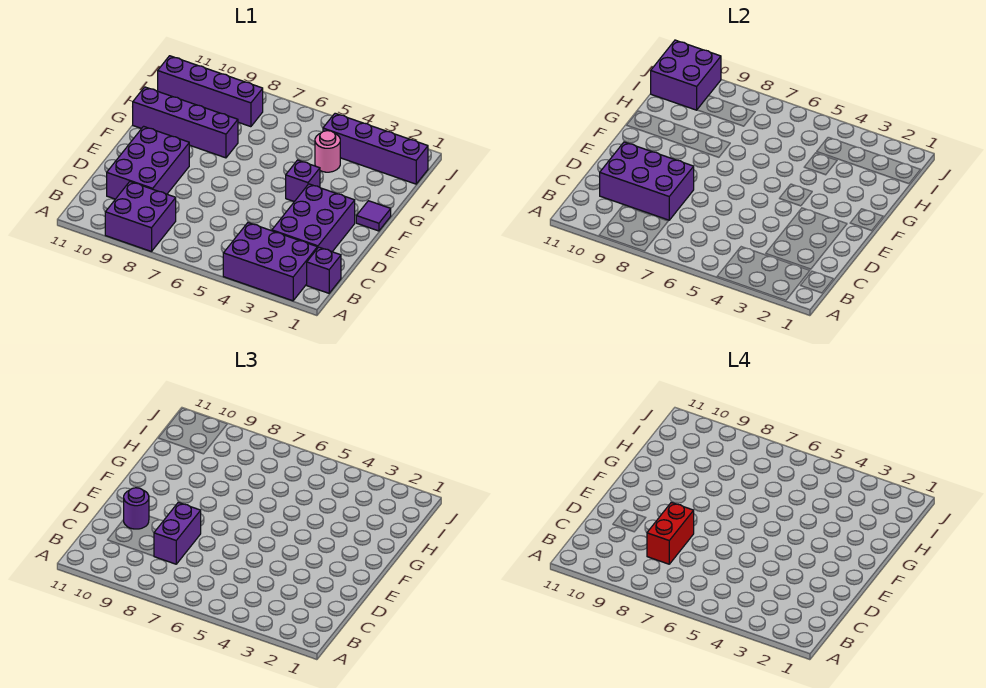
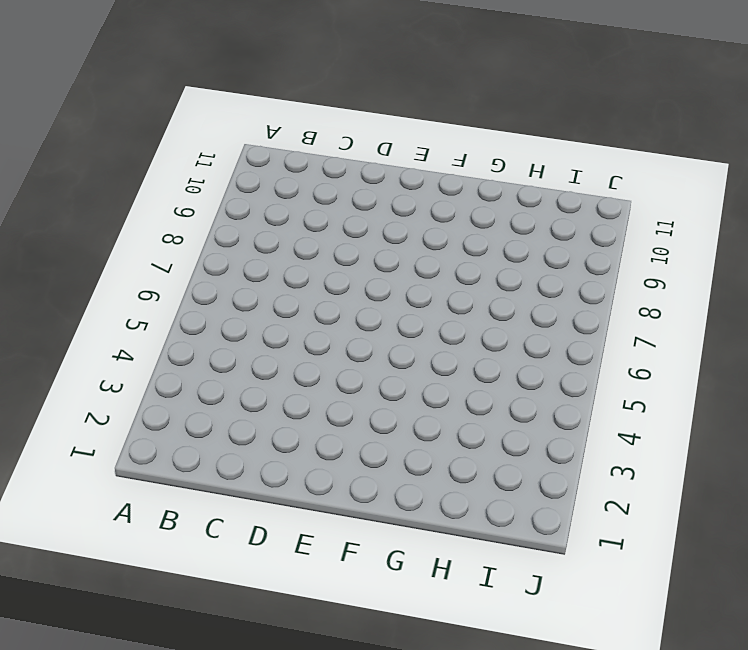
none -> purple 2x3 brick [223,223,317,301]
none -> purple 2x2 brick [105,182,176,252]
none -> purple 1x1 brick [307,247,341,293]

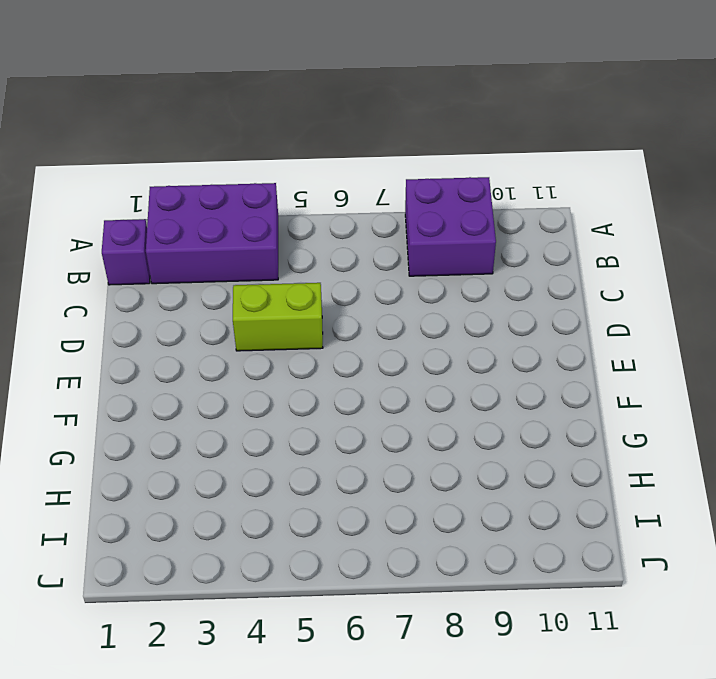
lime 1x2 brick [233,283,323,351] -> none
none -> purple 2x3 brick [272,184,355,252]
none -> purple 2x3 brick [107,126,189,199]
none -> purple 1x1 tile [356,201,391,231]

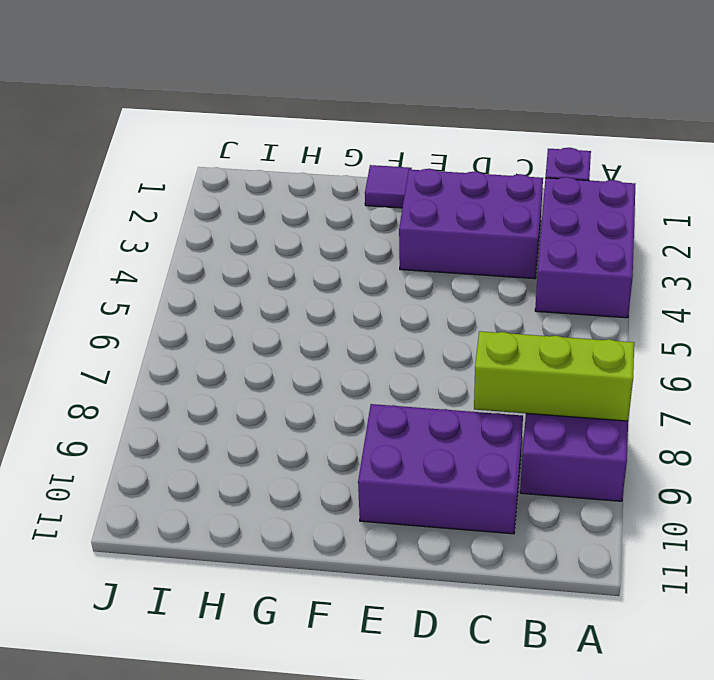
lime 1x3 brick [474,331,634,421] -> purple 2x3 brick [600,142,694,220]
none -> purple 1x1 brick [286,160,320,202]
none -> purple 1x4 brick [133,87,238,158]
none -> pink 1x1 round brick [315,131,340,172]

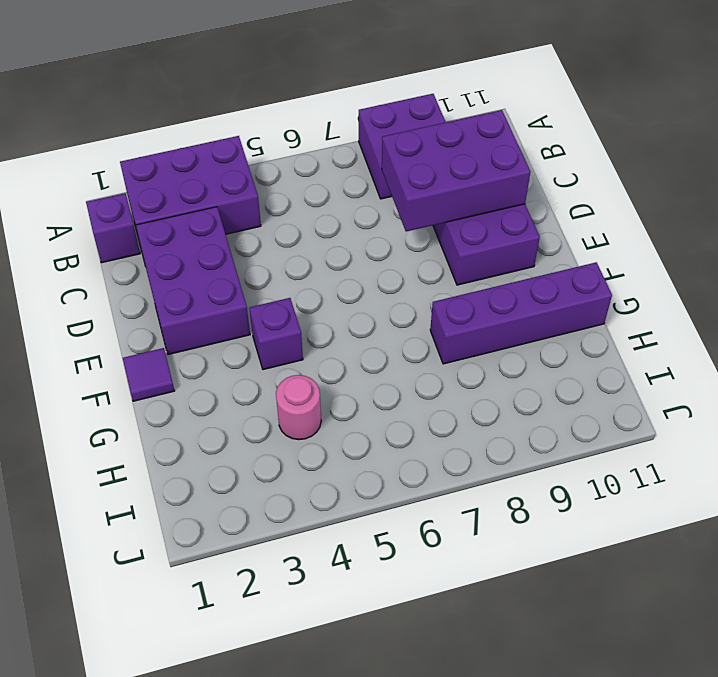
none -> purple 1x4 brick [323,113,428,184]
none -> purple 1x4 brick [158,56,263,127]
none -> purple 2x2 brick [651,40,721,110]

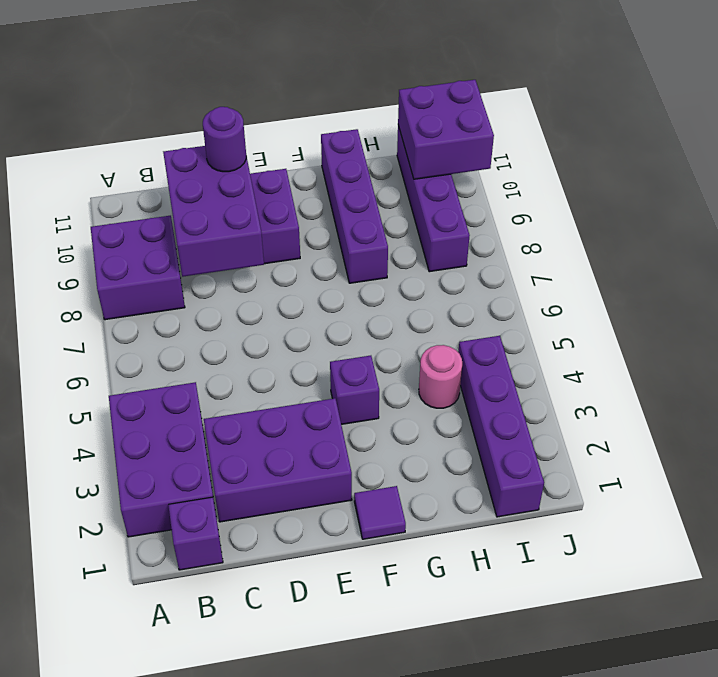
none -> purple 1x2 brick [154,502,201,564]
none -> red 1x2 brick [647,502,694,564]

